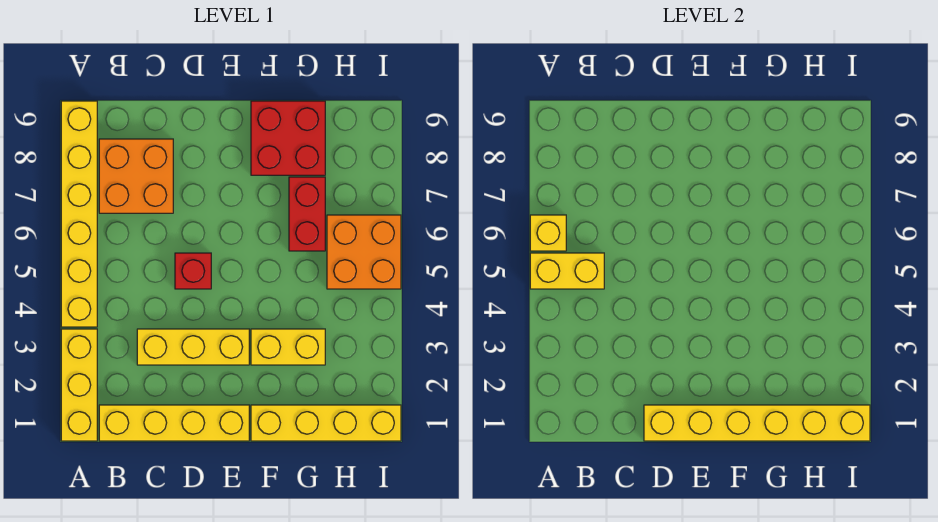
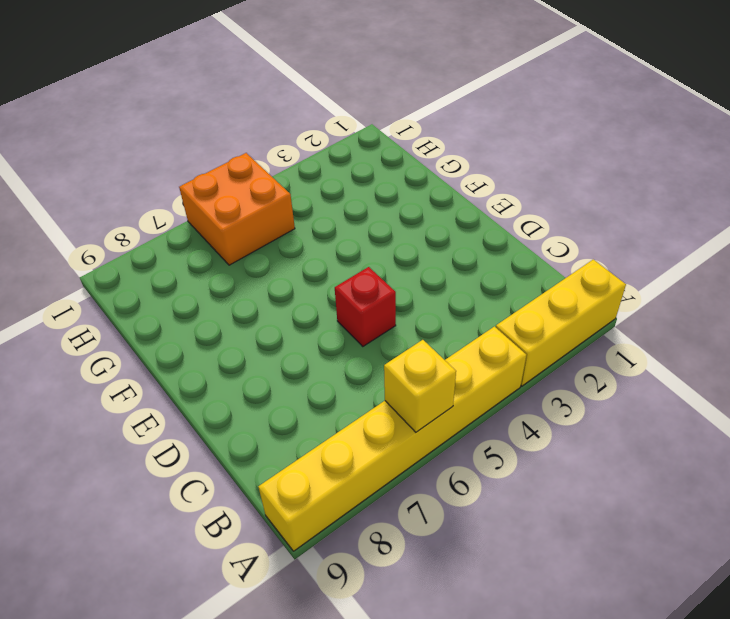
none -> yellow 1x4 brick [99,405,249,441]
none -> orange 2x2 brick [99,139,173,213]
none -> yellow 1x3 brick [137,329,249,365]

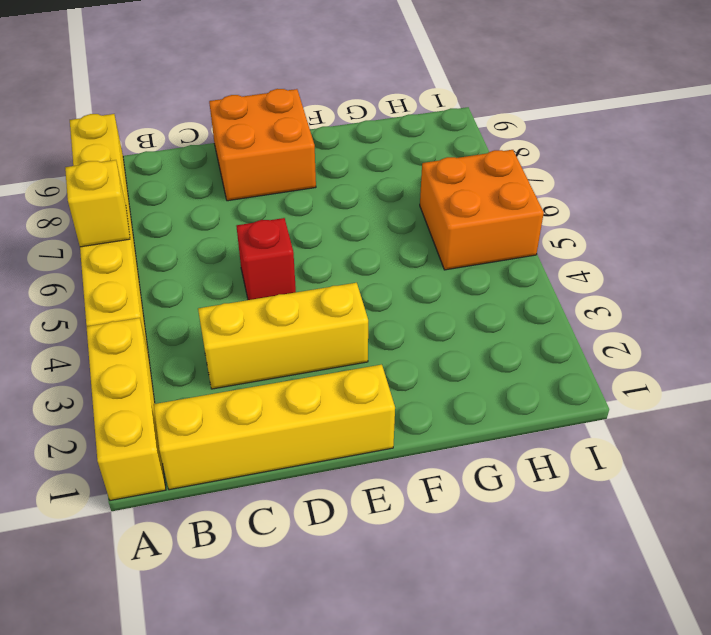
orange 2x2 brick [209,89,316,201] -> orange 2x2 brick moved to [99,139,173,213]
none -> yellow 1x4 brick [251,405,401,441]
none -> yellow 1x2 brick [251,329,325,365]
none -> red 2x2 brick [251,101,325,175]

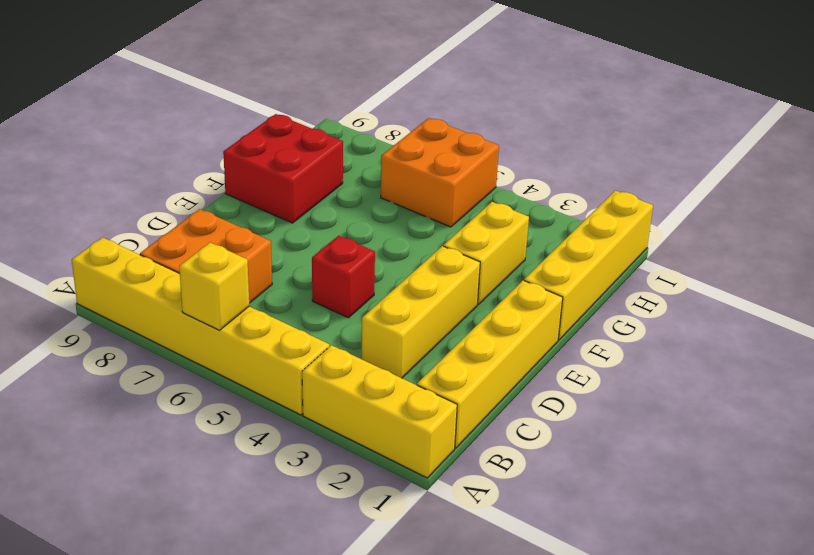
none -> red 1x2 brick [289,177,325,251]
none -> yellow 1x2 brick [530,253,604,289]
none -> yellow 1x6 brick [644,405,870,441]

